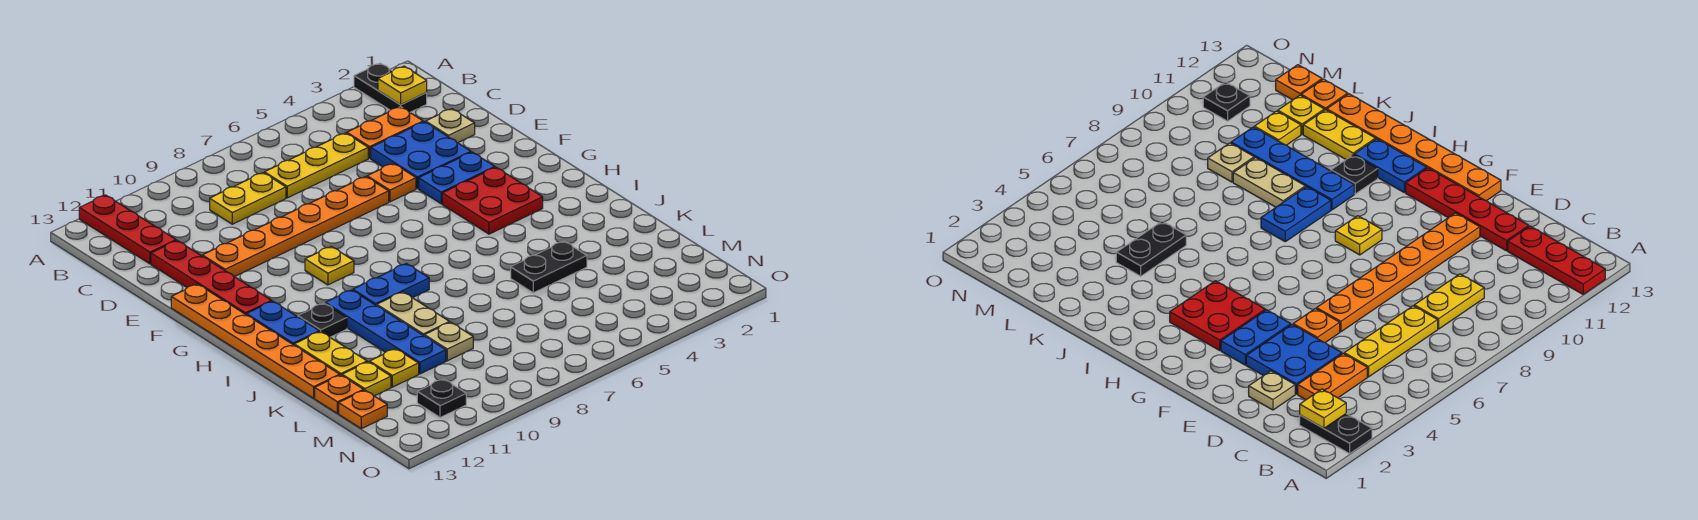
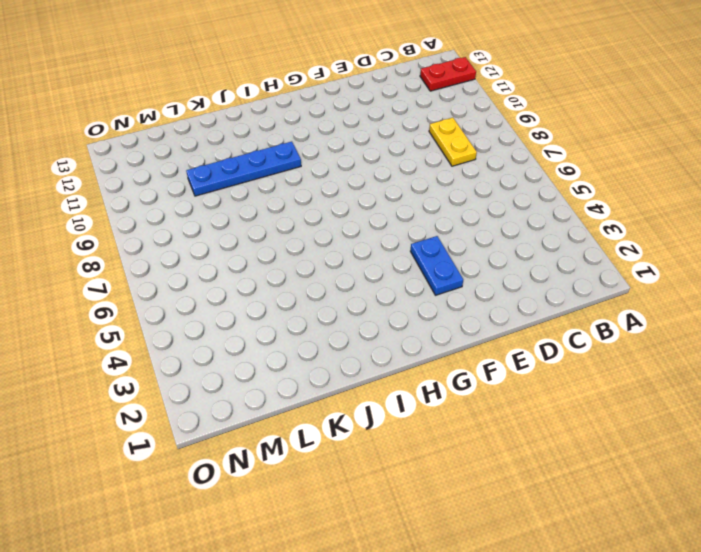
red 1x2 plate [420,57,476,91] -> red 1x3 plate [79,195,176,264]
none -> black 1x2 plate [354,63,427,112]
none -> orange 1x2 plate [347,107,423,158]
none -> yellow 1x3 plate [265,133,368,198]

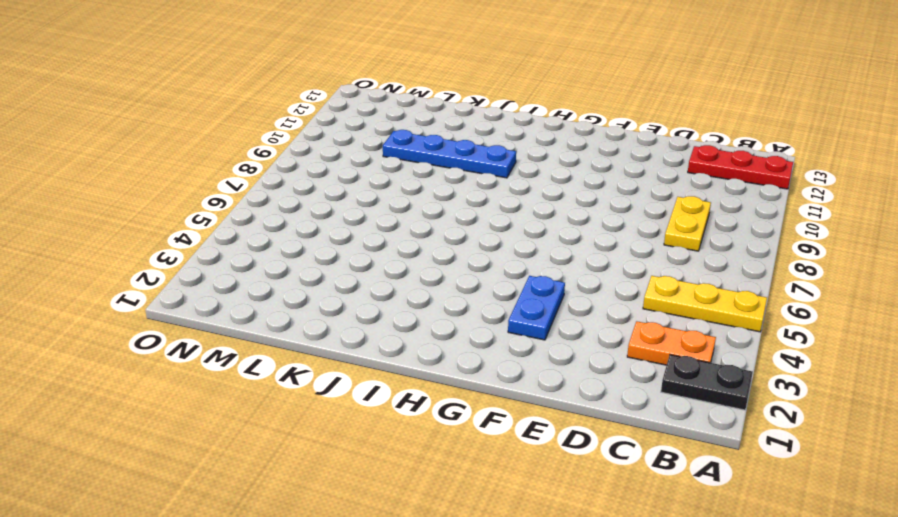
yellow 1x3 plate [643,276,767,332] -> yellow 1x3 plate turned to [265,133,368,198]
orange 1x2 plate [627,321,716,365] -> orange 1x2 plate turned to [347,107,423,158]
none -> tan 1x1 plate [426,109,475,143]
none -> blue 2x2 plate [371,122,471,189]
none -> red 1x4 plate [151,241,272,315]

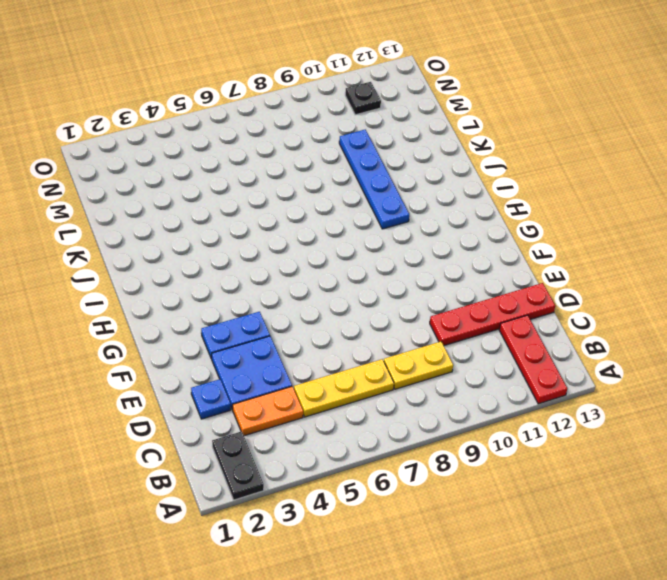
blue 1x1 plate [191,379,231,419] -> tan 1x1 plate [426,109,475,143]
red 1x4 plate [430,283,555,346] -> red 1x4 plate turned to [151,241,272,315]
none -> orange 1x1 plate [367,163,416,202]
none -> orange 1x6 plate [202,177,389,277]
none -> orange 1x6 plate [171,284,340,398]

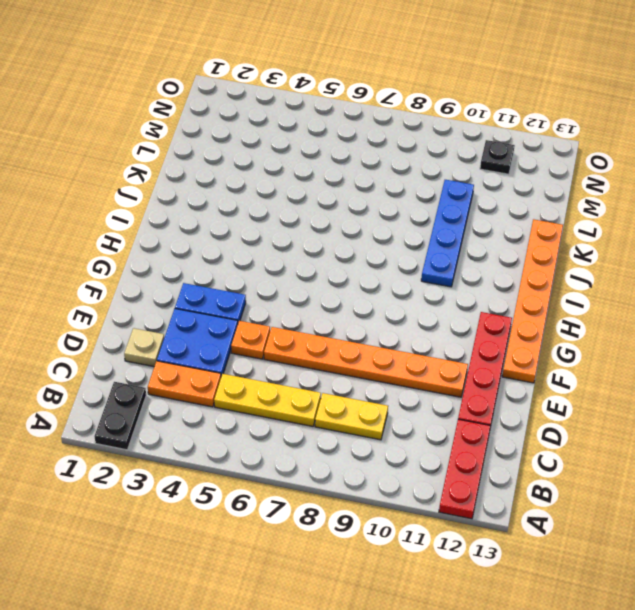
none -> red 2x2 plate [442,167,543,234]
none -> yellow 1x1 plate [305,246,354,285]
none -> blue 1x2 plate [247,301,319,345]

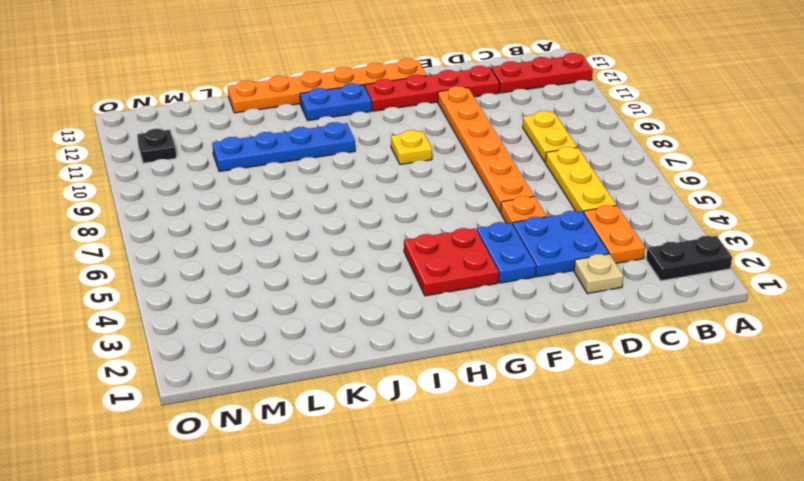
none -> blue 1x2 plate [353,264,429,306]
none -> black 1x1 plate [298,303,347,337]
none -> tan 1x2 plate [377,292,450,336]

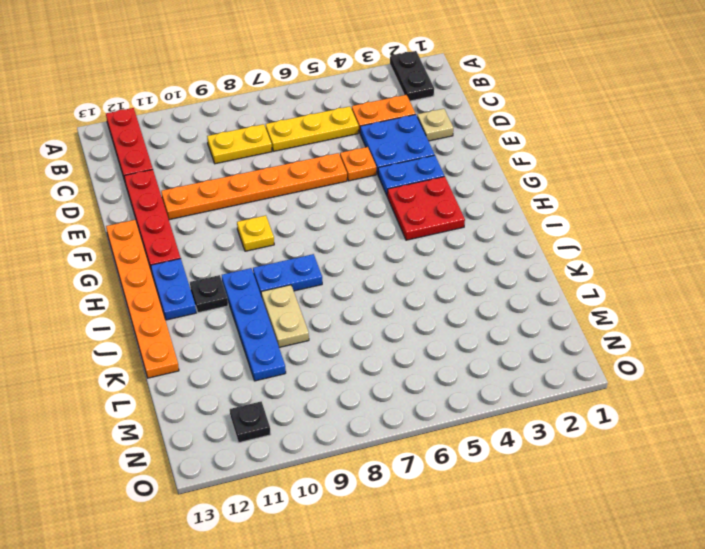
none -> yellow 1x2 plate [294,331,367,375]
none -> black 1x2 plate [511,241,587,293]
none -> tan 1x1 plate [425,322,473,361]

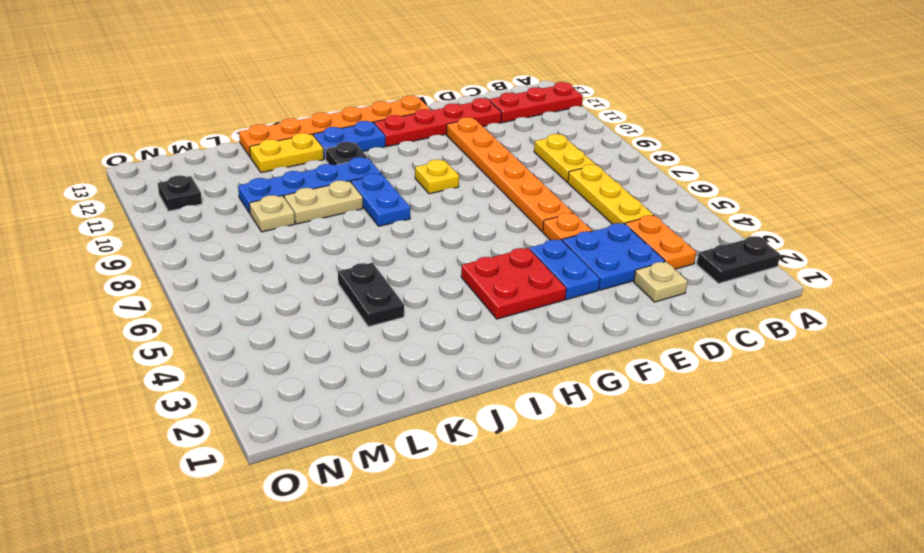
none -> yellow 1x1 plate [370,349,419,387]
none -> yellow 1x1 plate [342,362,391,396]
none -> orange 1x1 plate [315,375,364,414]

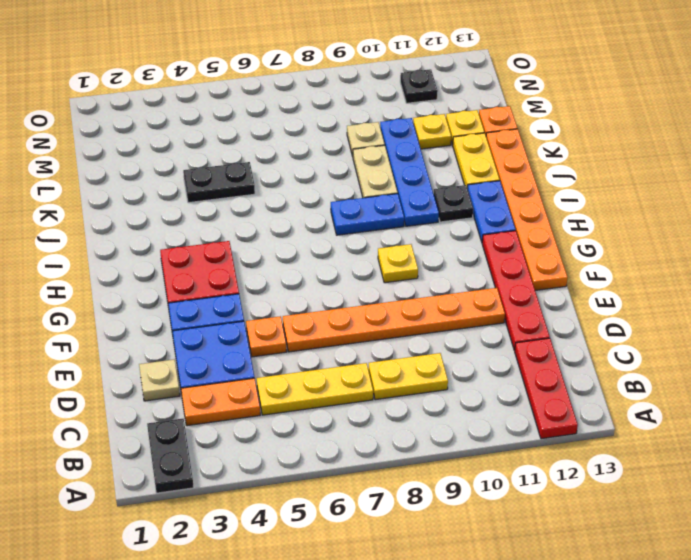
none -> orange 1x1 plate [339,390,387,429]
none -> yellow 1x1 plate [378,66,427,105]

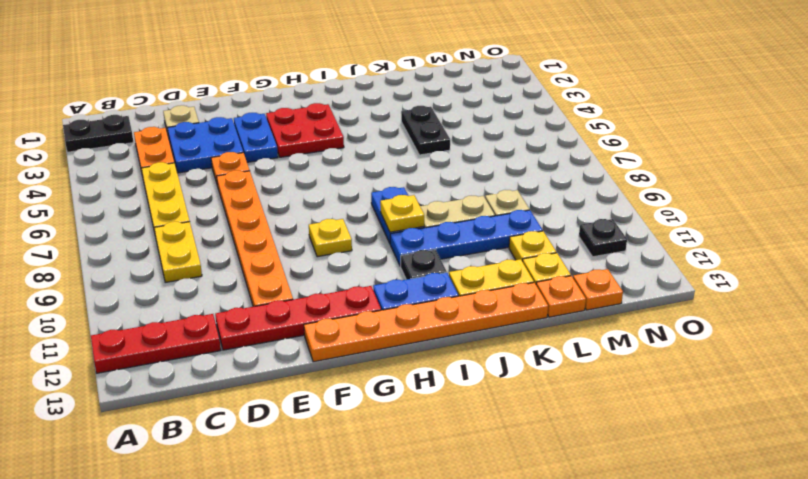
yellow 1x1 plate [380,195,424,232] -> yellow 1x1 plate moved to [378,66,427,105]

